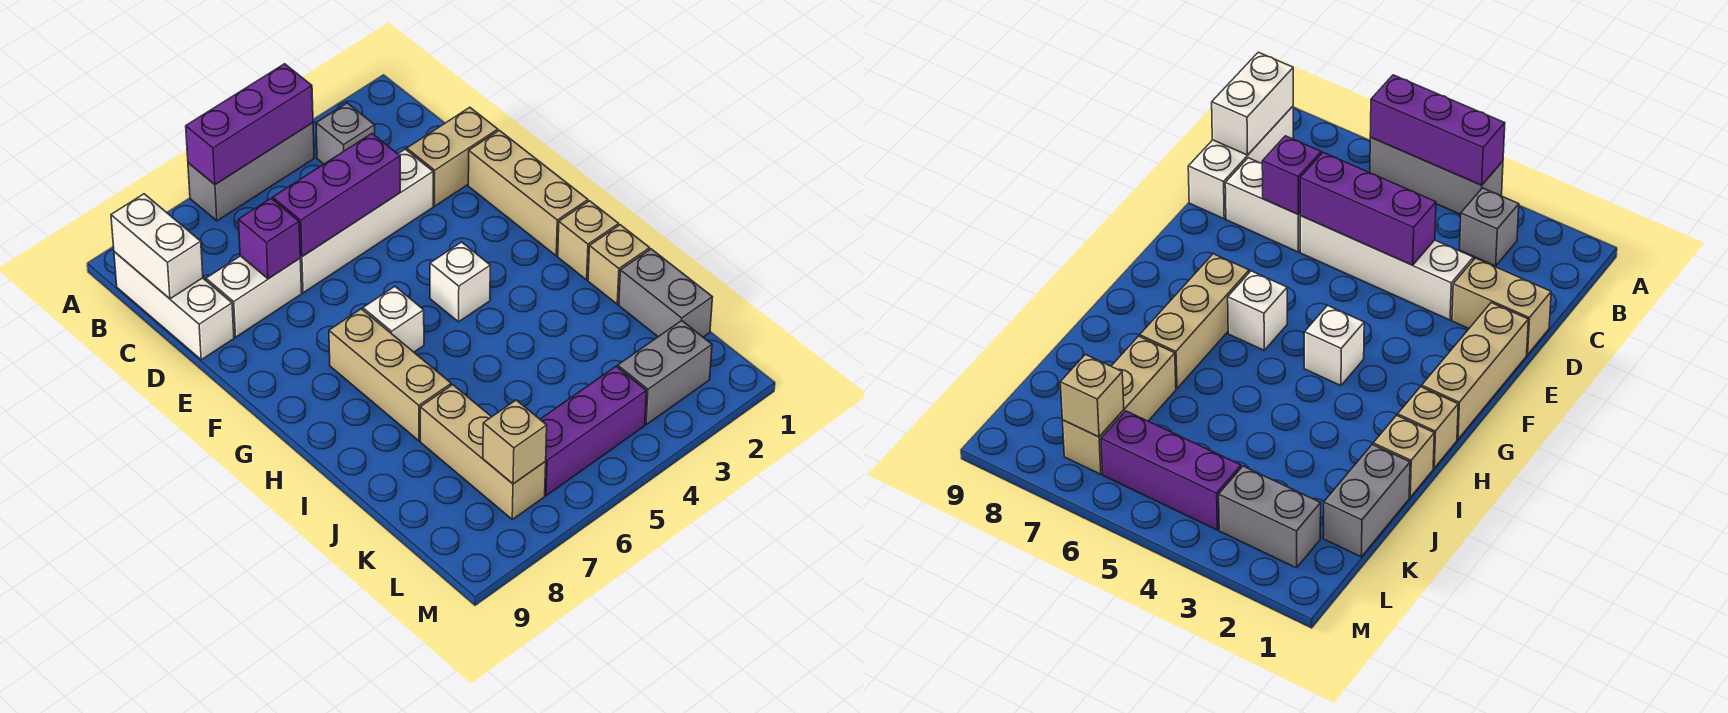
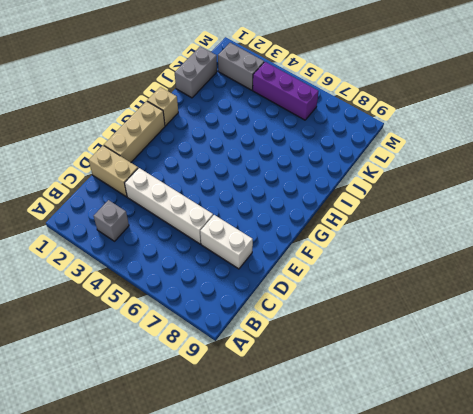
none -> grey 1x3 brick [188,123,314,221]
none -> white 1x3 brick [114,252,234,360]
none -> white 1x1 brick [430,242,490,322]

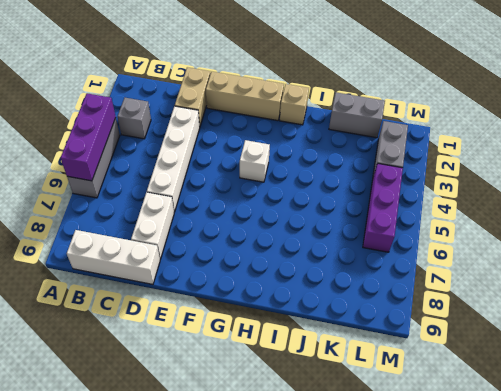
none -> white 1x1 brick [363,287,424,352]
none -> tan 1x3 brick [329,309,451,441]
none -> tan 1x1 brick [588,225,650,304]

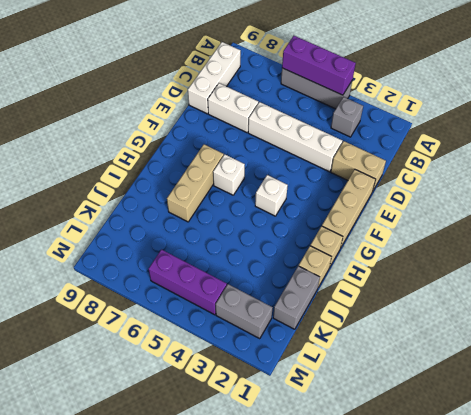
none -> tan 1x3 brick [420,385,546,519]
none -> white 1x2 brick [111,194,203,299]
none -> purple 1x3 brick [273,134,400,256]

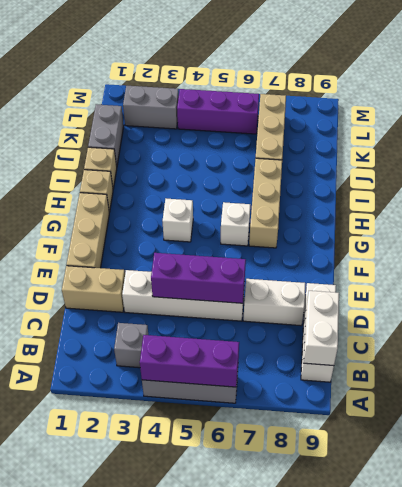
none -> purple 1x1 brick [238,199,300,279]
none -> tan 1x1 brick [483,400,547,484]

